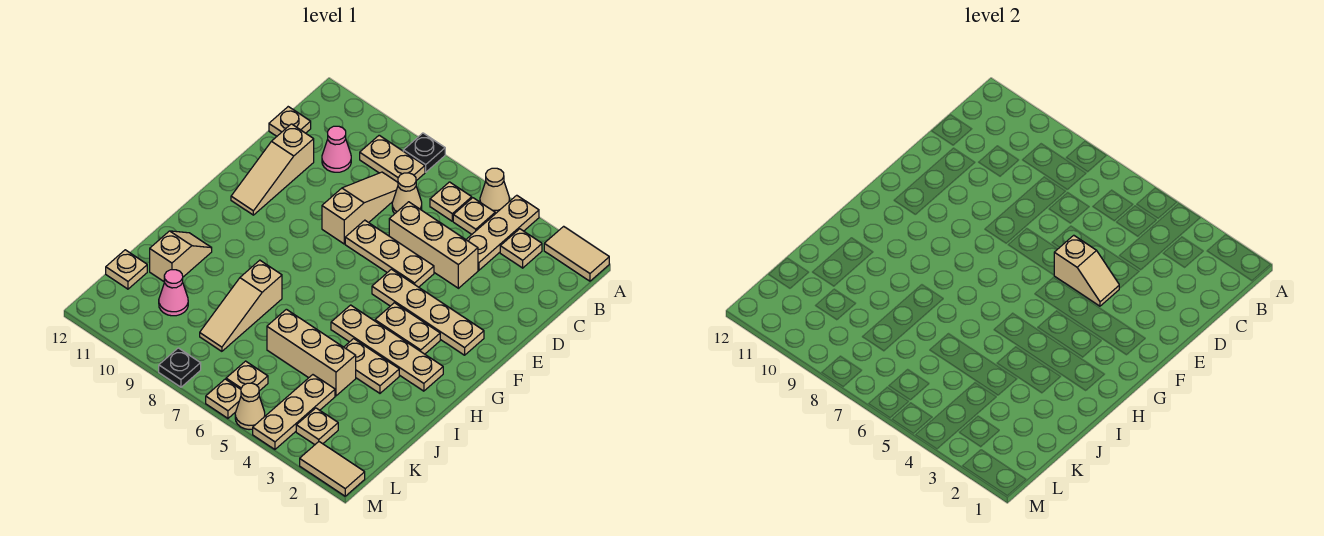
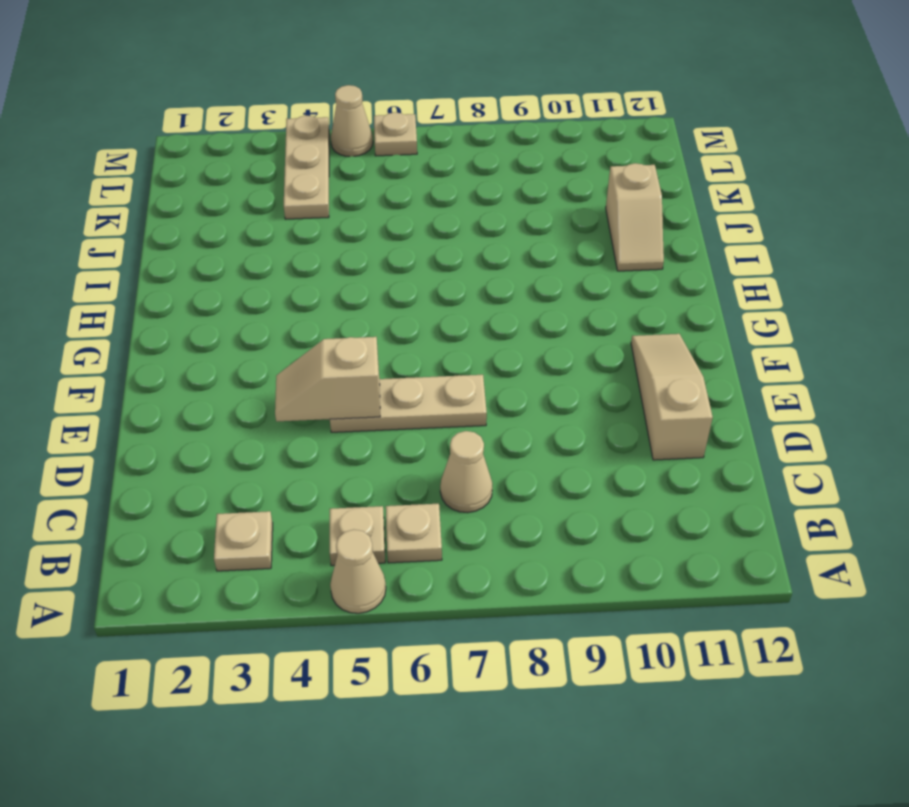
none -> tan 1x2 tile [544,226,609,281]
none -> tan 1x3 plate [466,195,539,270]
none -> black 1x1 plate [403,133,445,172]
none -> tan 1x2 plate [360,135,425,182]

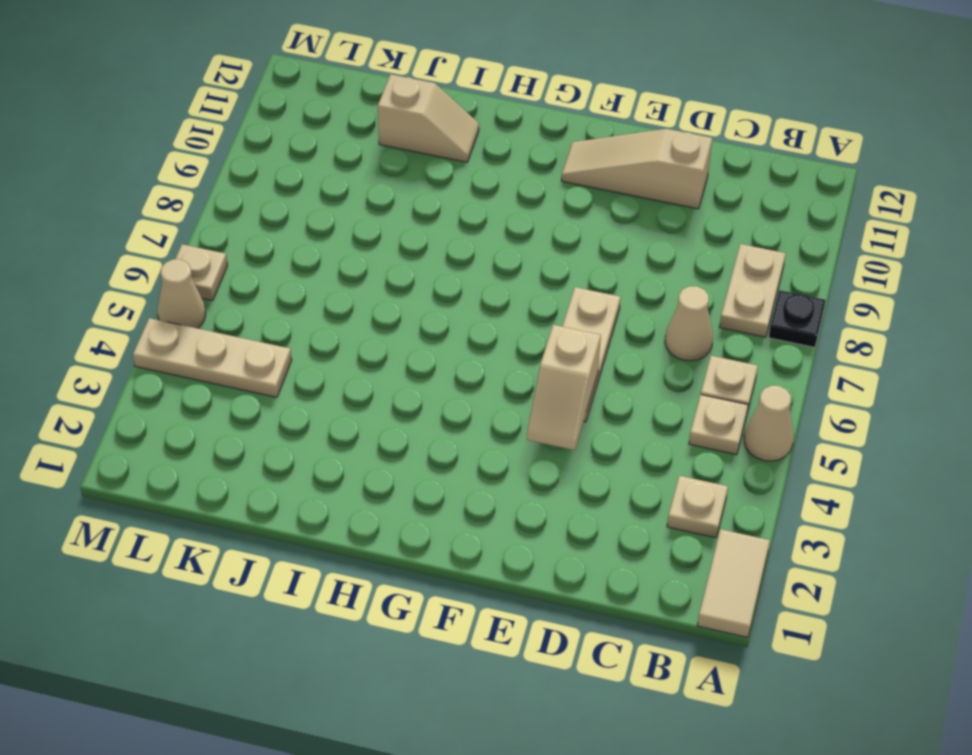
none -> tan 1x3 plate [466,195,539,270]
none -> tan 1x3 slope [322,172,398,244]
none -> pink 1x1 cone [322,126,351,172]
none -> tan 1x1 plate [269,107,311,136]

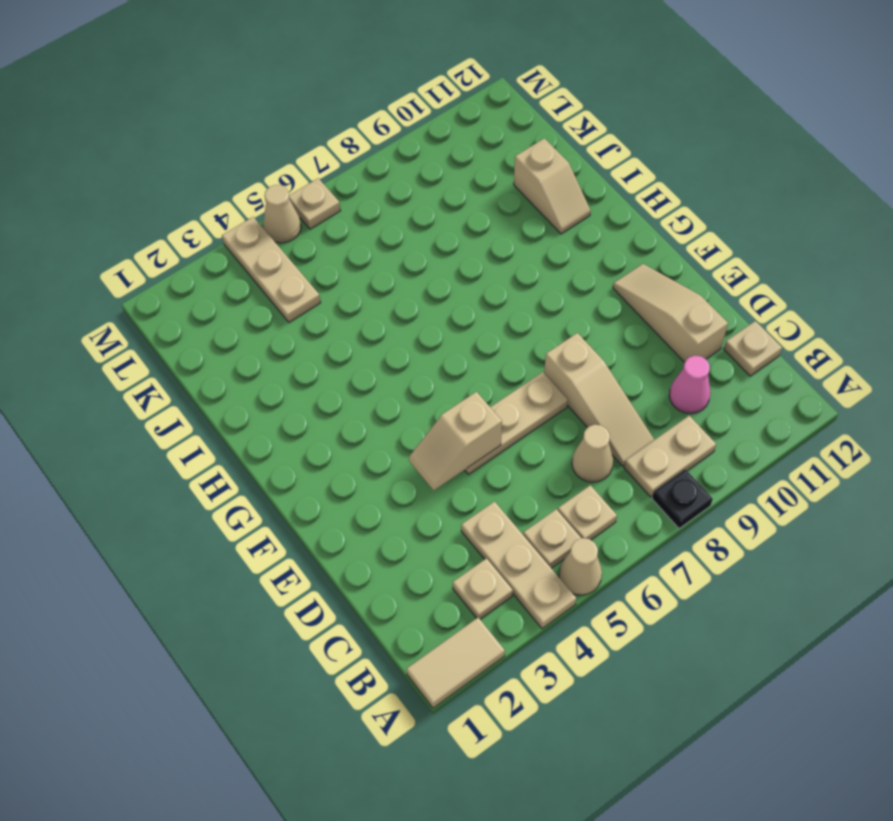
none -> tan 1x3 brick [389,202,478,288]
none -> tan 1x4 plate [372,269,484,355]
none -> tan 1x2 plate [375,303,440,354]
none -> tan 1x4 plate [331,305,443,391]

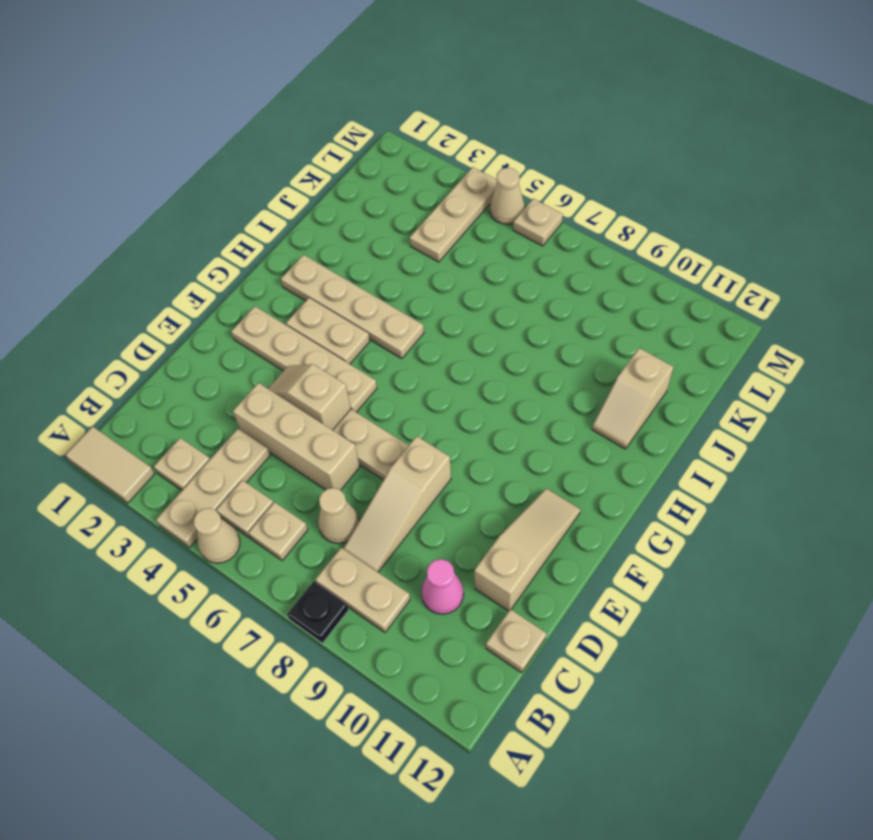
none -> tan 1x2 plate [344,339,399,393]
none -> tan 1x3 slope [200,260,282,351]
none -> tan 1x3 brick [267,309,356,396]
none -> pink 1x1 cone [159,270,188,316]

